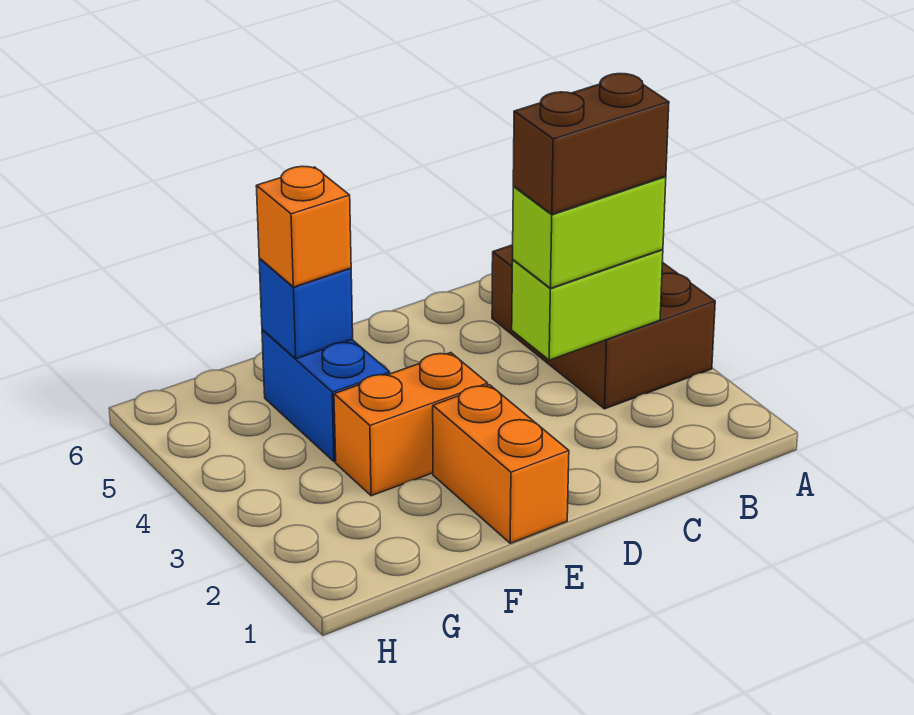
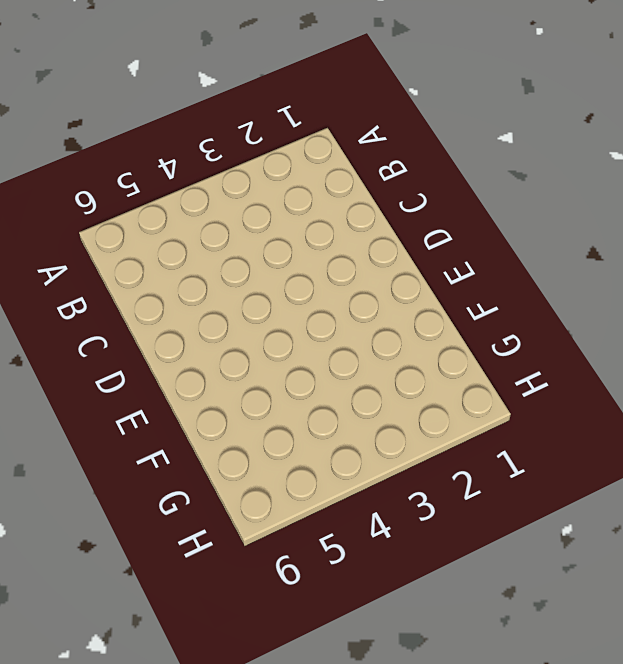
none -> brown 2x3 brick [492,245,715,409]
none -> orange 1x2 brick [433,385,569,543]

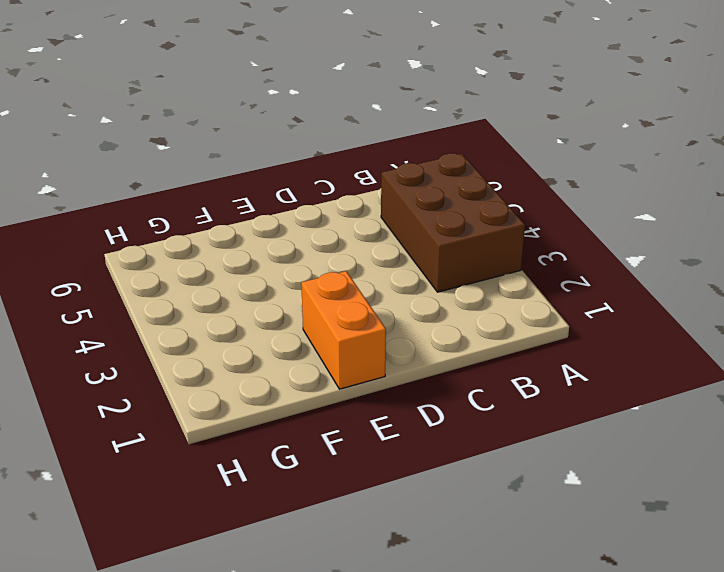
none -> orange 1x2 brick [334,353,488,496]
none -> blue 1x2 brick [262,330,390,462]

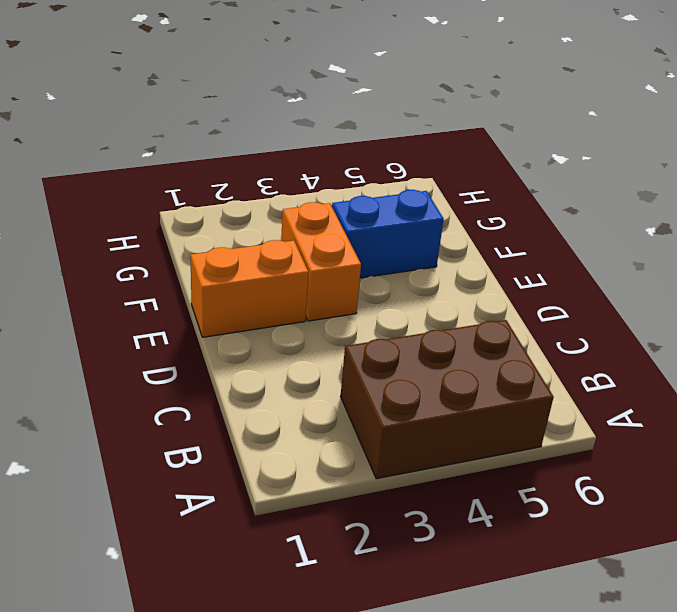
none -> lime 1x2 brick [512,250,663,360]
none -> blue 1x1 brick [259,259,353,359]

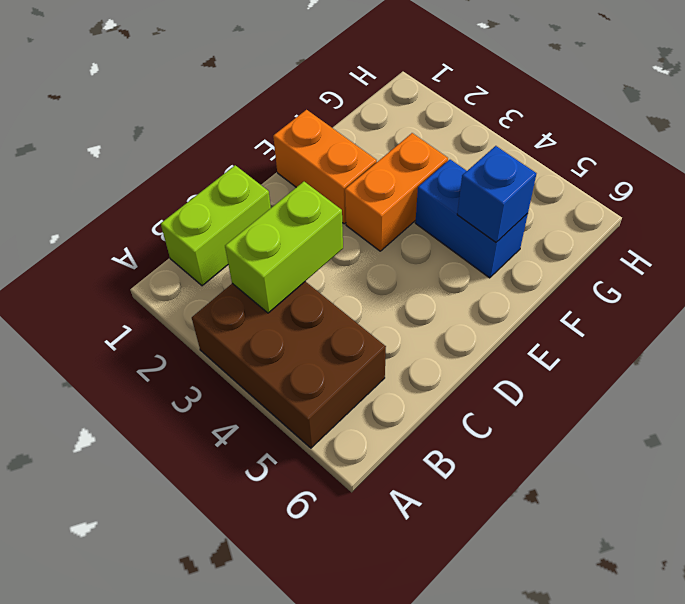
lime 1x2 brick [161,165,271,286] -> lime 1x2 brick moved to [513,177,666,288]
none -> orange 1x1 brick [256,166,351,287]
none -> brown 1x2 brick [513,74,669,214]

